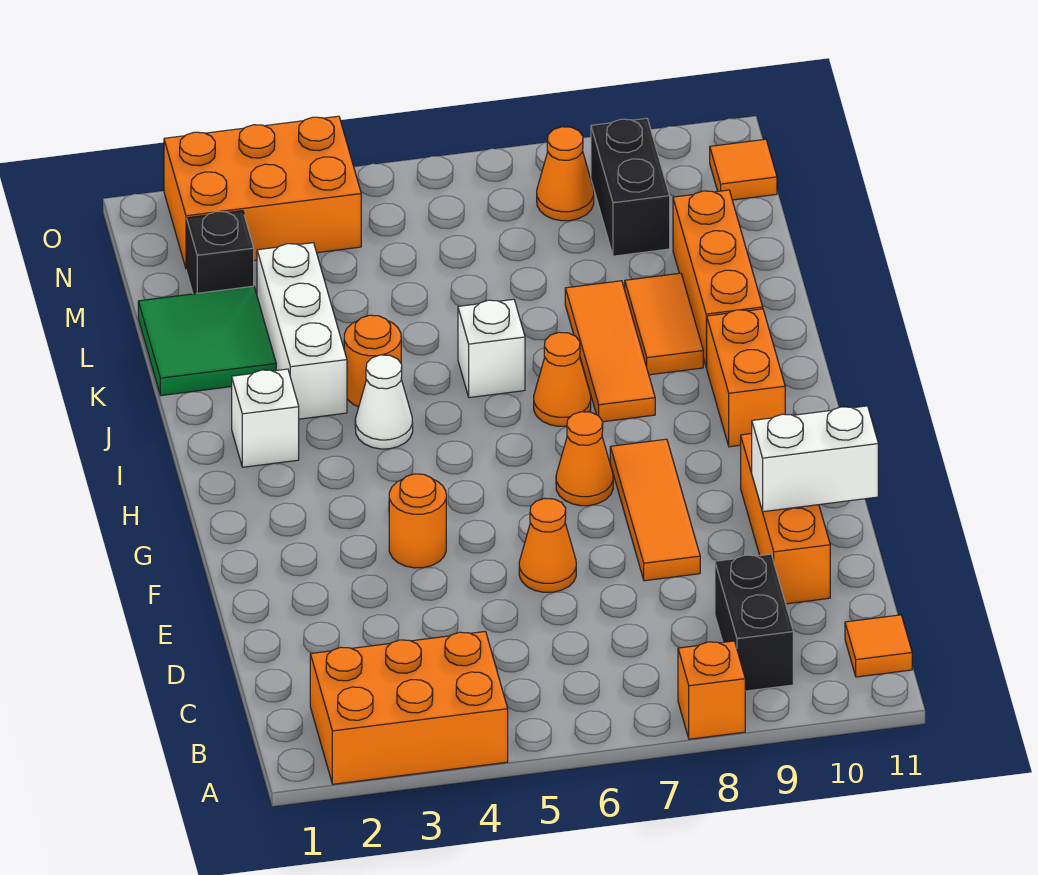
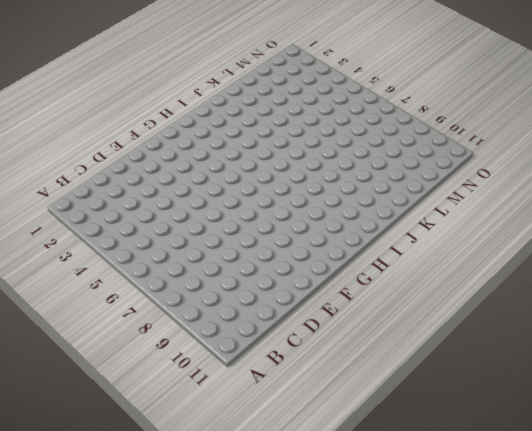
none -> orange 2x3 brick [310,631,508,784]
none -> orange 1x1 brick [678,641,745,739]
none -> black 1x2 brick [715,554,793,691]

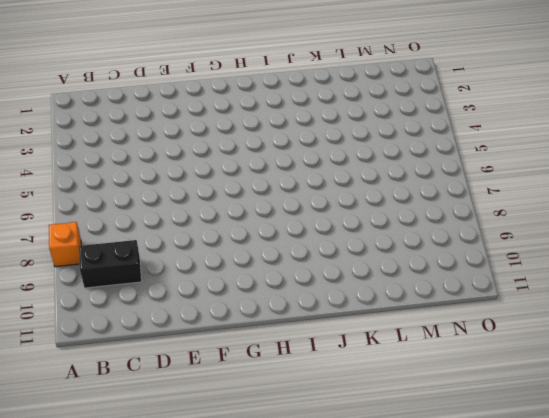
none -> orange 2x3 brick [310,631,508,784]
none -> orange 1x1 tile [845,615,912,677]
none -> orange 1x3 brick [741,434,830,604]

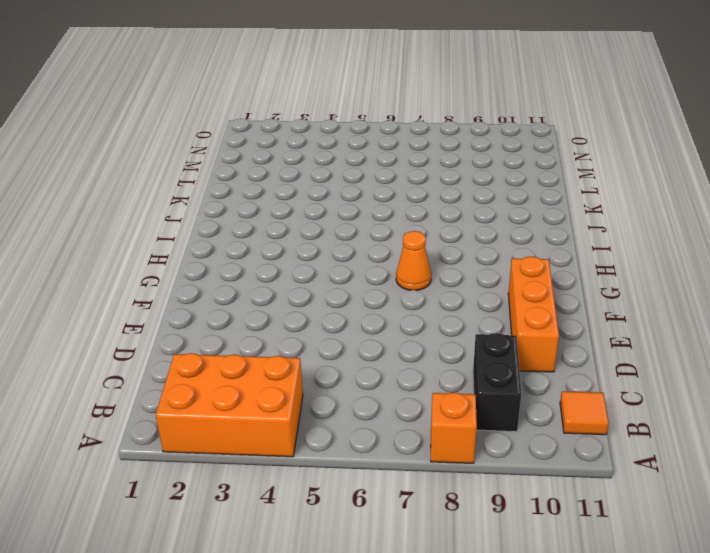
none -> orange 1x1 cone [519,498,576,592]
none -> orange 1x3 tile [610,439,700,581]
none -> orange 1x1 round brick [389,474,446,568]

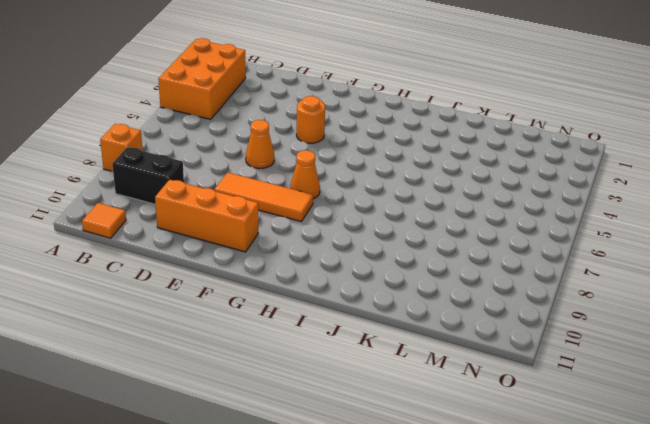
none -> orange 1x2 brick [706,309,785,447]
none -> white 1x1 brick [232,369,299,467]
none -> white 1x1 cone [355,355,413,449]

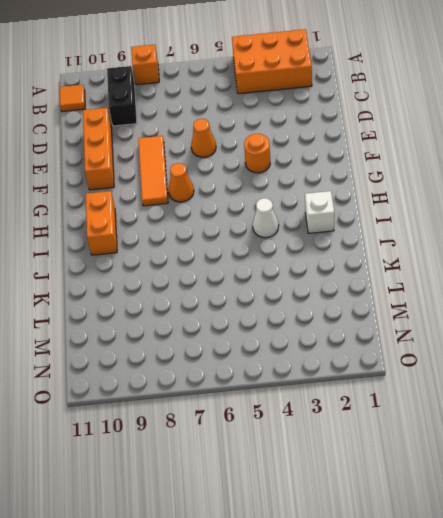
none -> orange 1x1 cone [534,332,591,426]
none -> orange 1x3 tile [565,281,655,422]
none -> white 1x3 brick [257,243,347,419]

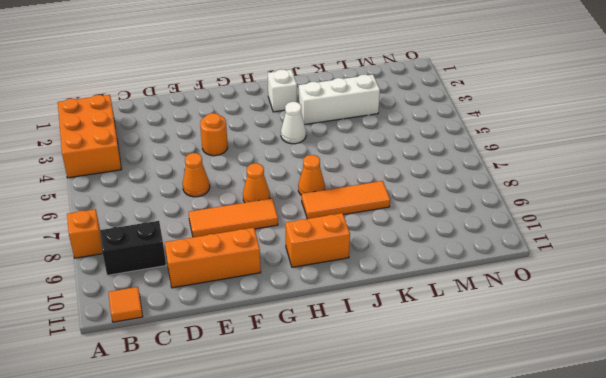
none -> orange 1x1 round brick [344,315,401,407]
none -> white 1x1 brick [458,299,525,398]
none -> orange 1x2 tile [625,273,703,375]

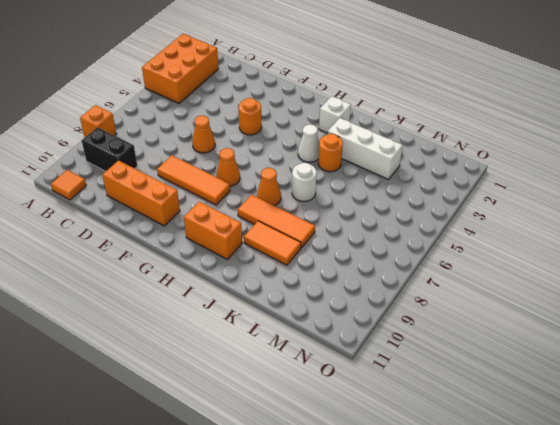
white 1x1 round brick [292,163,317,202] -> white 1x1 brick [458,299,525,398]
none -> orange 1x3 brick [673,190,763,367]
none -> green 2x2 tile [138,286,276,396]
none -> black 1x1 brick [186,211,254,294]

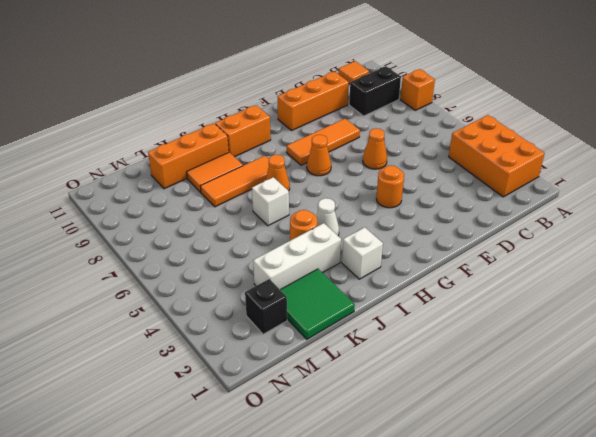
none -> black 1x2 brick [591,118,670,256]
none -> orange 2x3 brick [164,116,361,268]
none -> orange 1x1 cone [537,127,594,221]

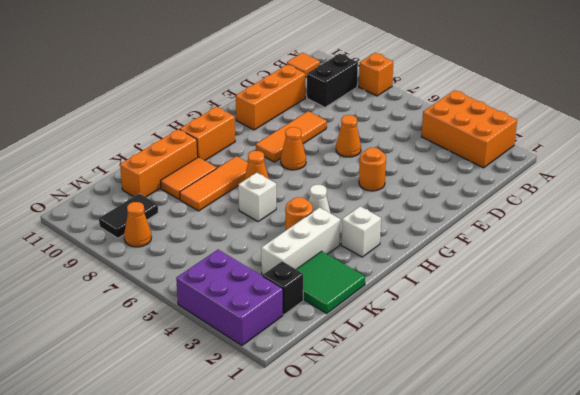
black 1x2 tile [99,193,158,238] -> black 1x2 brick [591,118,670,256]
purple 2x3 brick [176,250,283,346] -> orange 2x3 brick [164,116,361,268]
none -> orange 1x1 tile [710,139,777,200]
none -> white 1x2 brick [752,406,878,512]

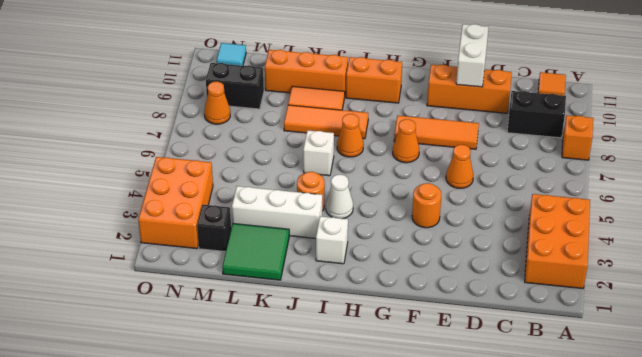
cyan 1x1 tile [217,43,246,66] -> orange 1x1 tile [710,139,777,200]

